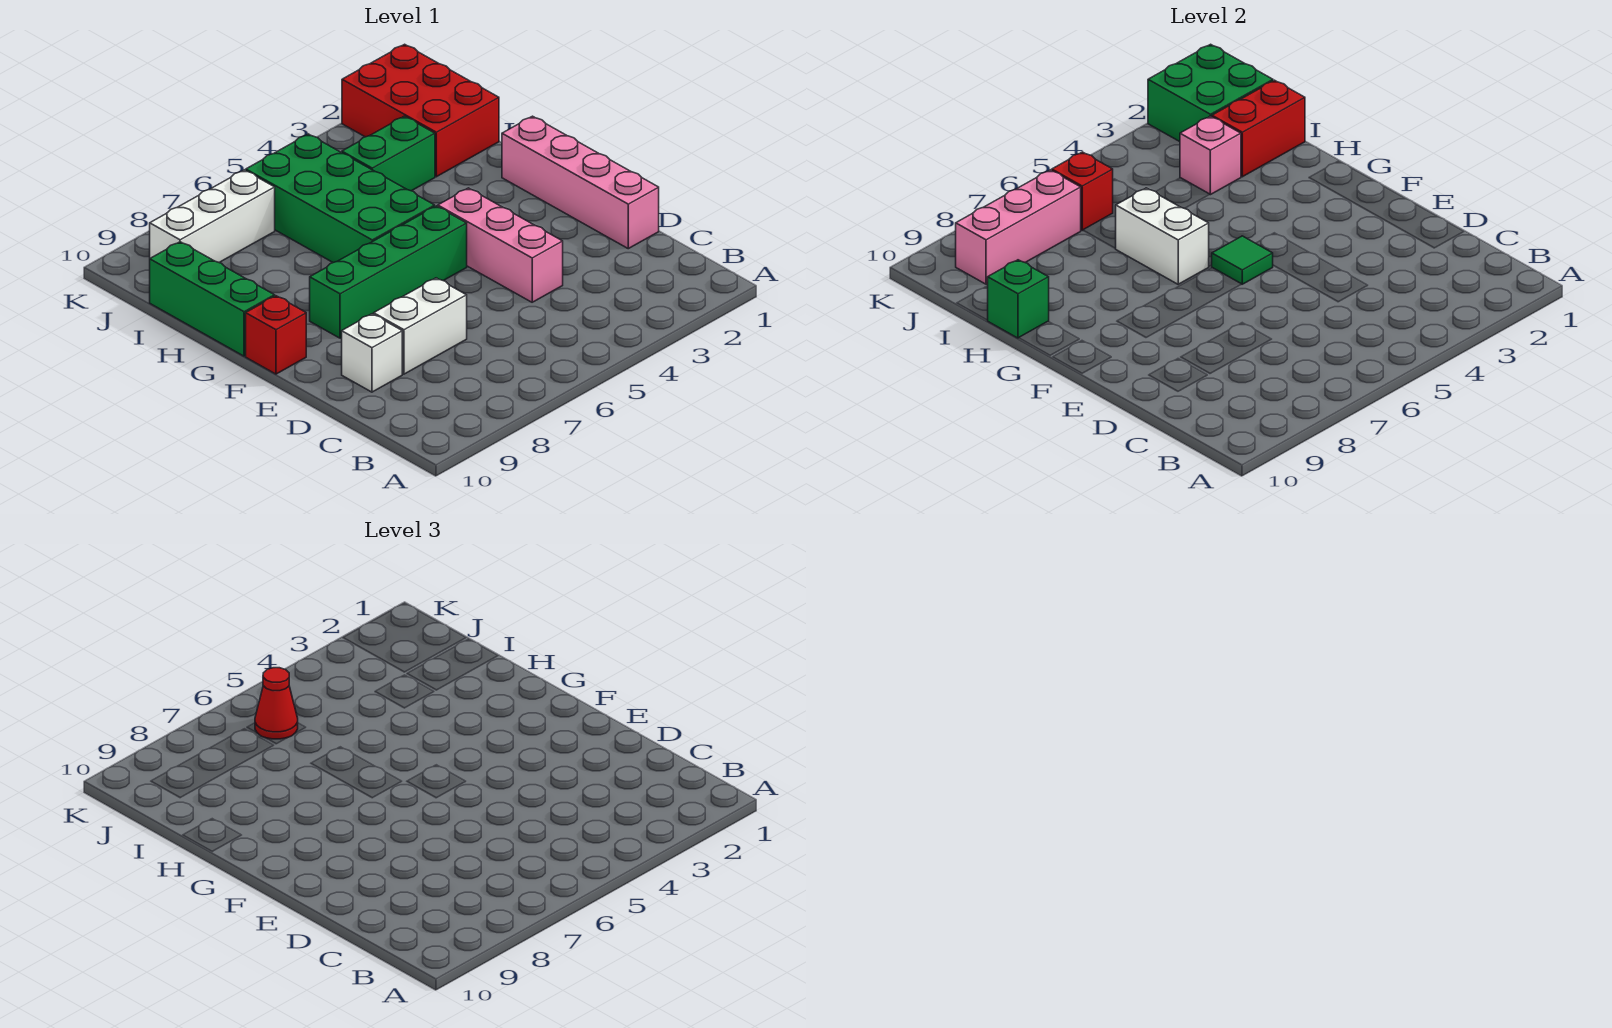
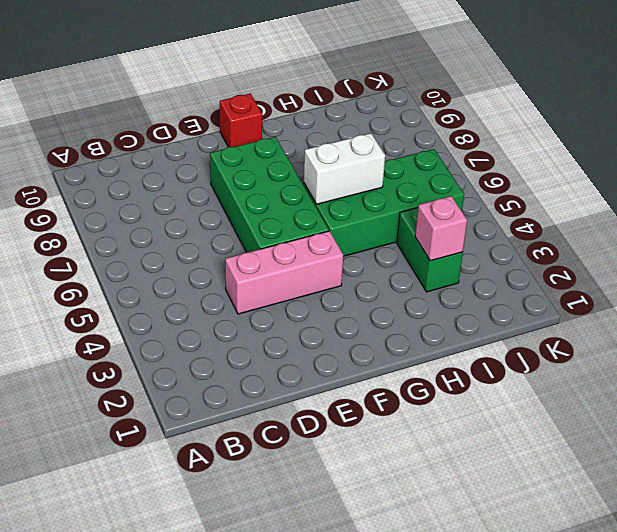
green 2x4 brick [210,137,329,253] -> green 1x4 brick [310,206,467,338]
none -> pink 1x4 brick [502,116,659,249]
none -> white 1x2 brick [374,278,467,374]
none -> white 1x1 brick [342,314,402,392]

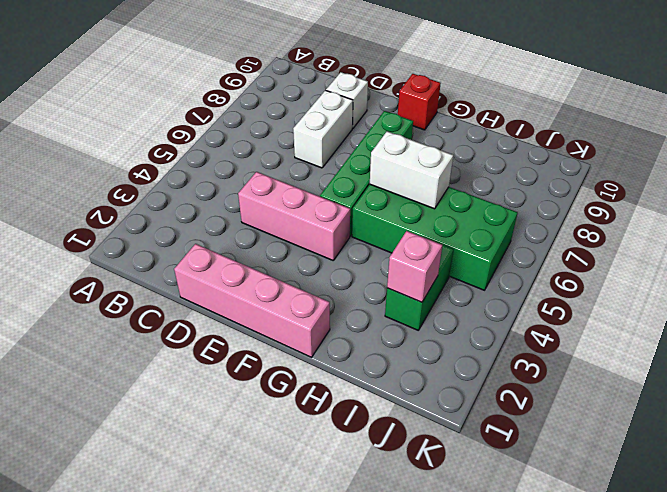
none -> green 1x3 brick [150,242,275,356]
none -> red 2x3 brick [342,44,499,177]
none -> white 1x3 brick [150,170,275,263]

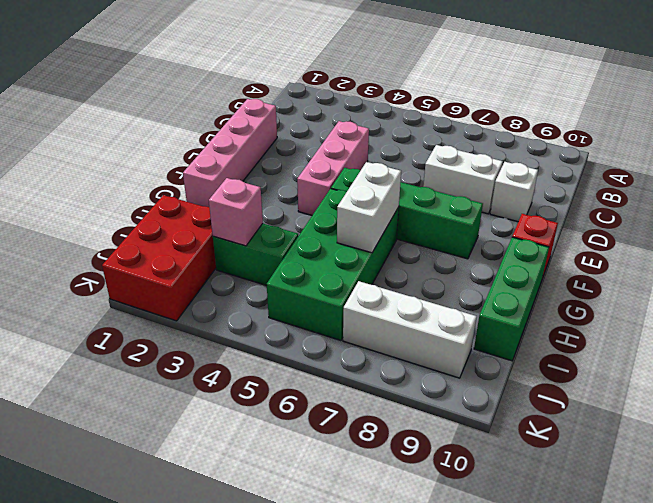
none -> green 1x1 tile [1212,236,1273,284]
none -> green 1x1 brick [987,260,1049,338]
none -> red 1x2 brick [1212,80,1305,177]

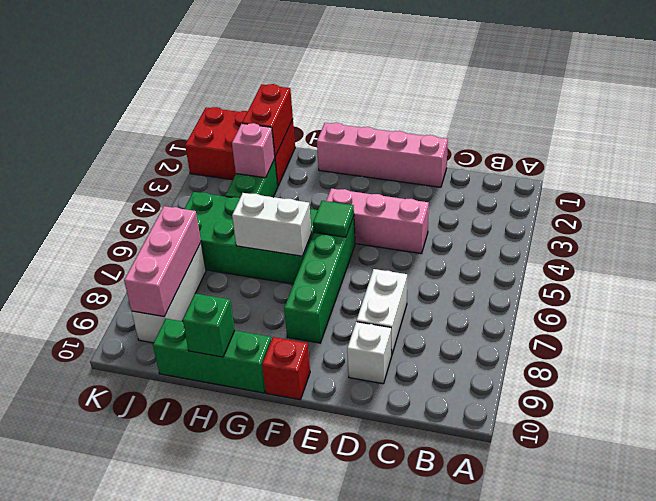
none -> green 2x2 brick [1148,44,1273,142]
none -> red 1x1 brick [1052,152,1113,230]
none -> red 1x1 cone [255,668,298,739]

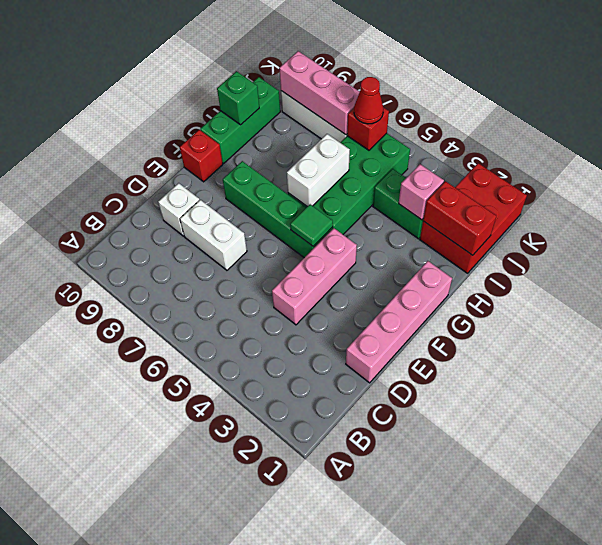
none -> green 2x2 brick [1148,44,1273,142]

